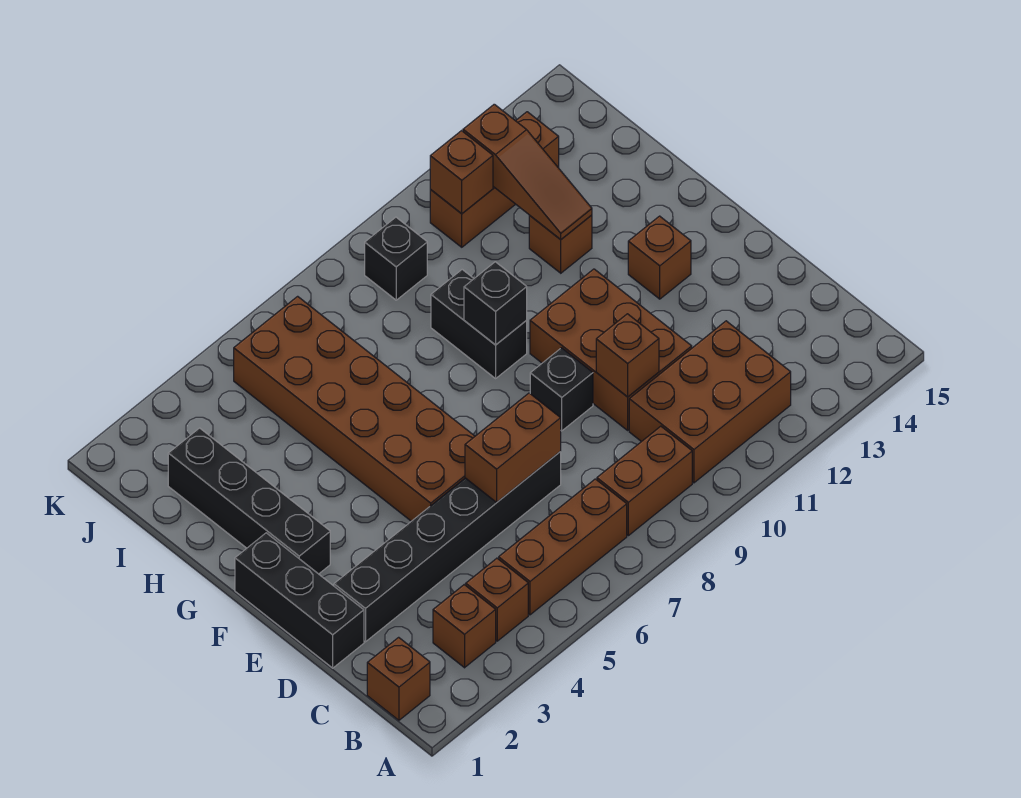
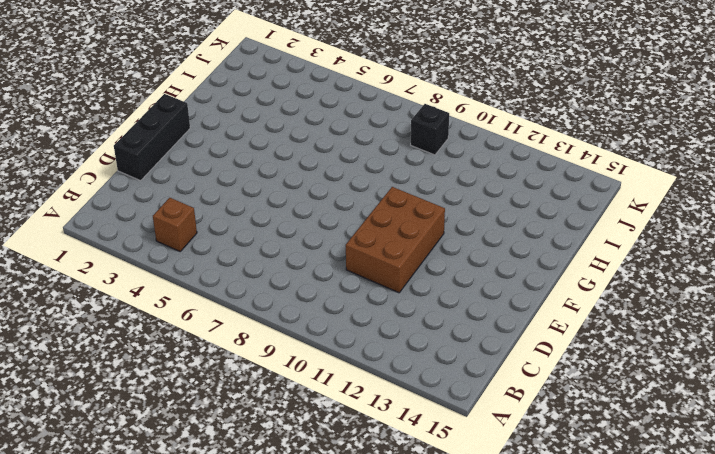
none -> brown 1x1 brick [367,637,430,720]
none -> brown 1x1 brick [433,585,496,668]
none -> brown 1x3 brick [499,479,627,615]

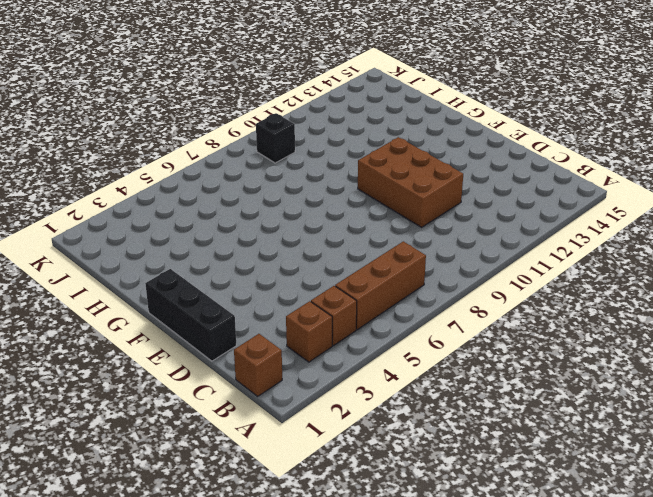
none -> brown 1x2 brick [597,426,692,536]
none -> brown 2x3 brick [629,321,791,483]
none -> black 1x6 brick [334,452,561,642]

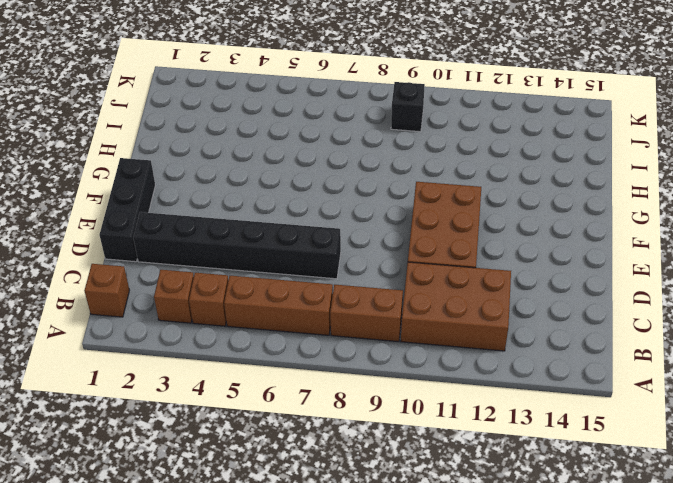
none -> brown 2x6 brick [234,296,475,521]
none -> black 1x1 brick [530,348,593,431]
none -> black 1x4 brick [168,428,330,574]

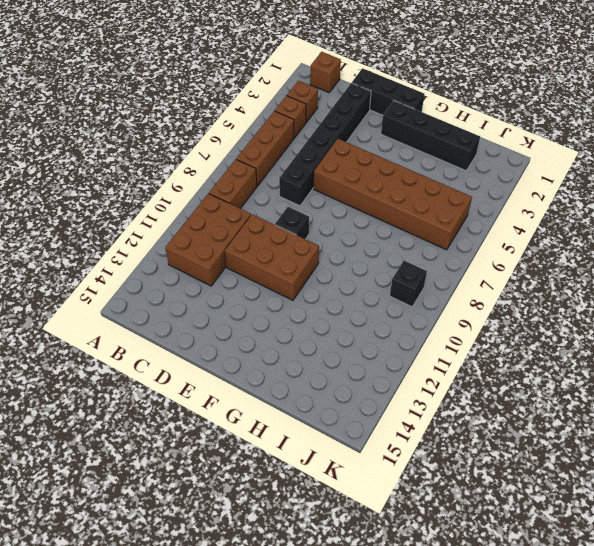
none -> brown 1x1 brick [628,216,691,299]
none -> black 1x2 brick [431,270,527,378]
none -> brown 1x1 brick [529,215,592,273]

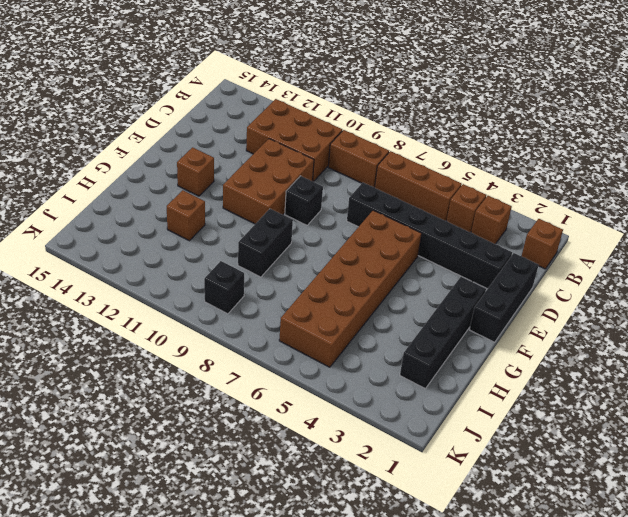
none -> brown 1x3 brick [430,112,559,247]
none -> brown 1x2 brick [465,393,561,502]
none -> brown 1x1 brick [596,314,659,397]

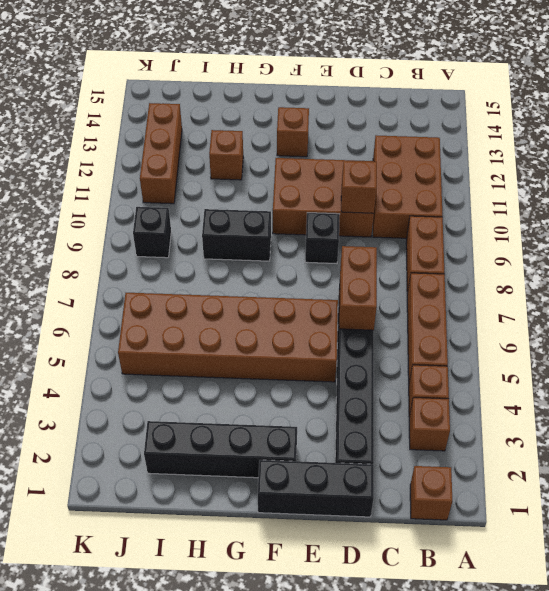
none -> black 1x1 brick [464,262,527,345]
none -> brown 1x3 slope [463,104,592,240]
none -> brown 1x1 brick [430,131,493,214]

